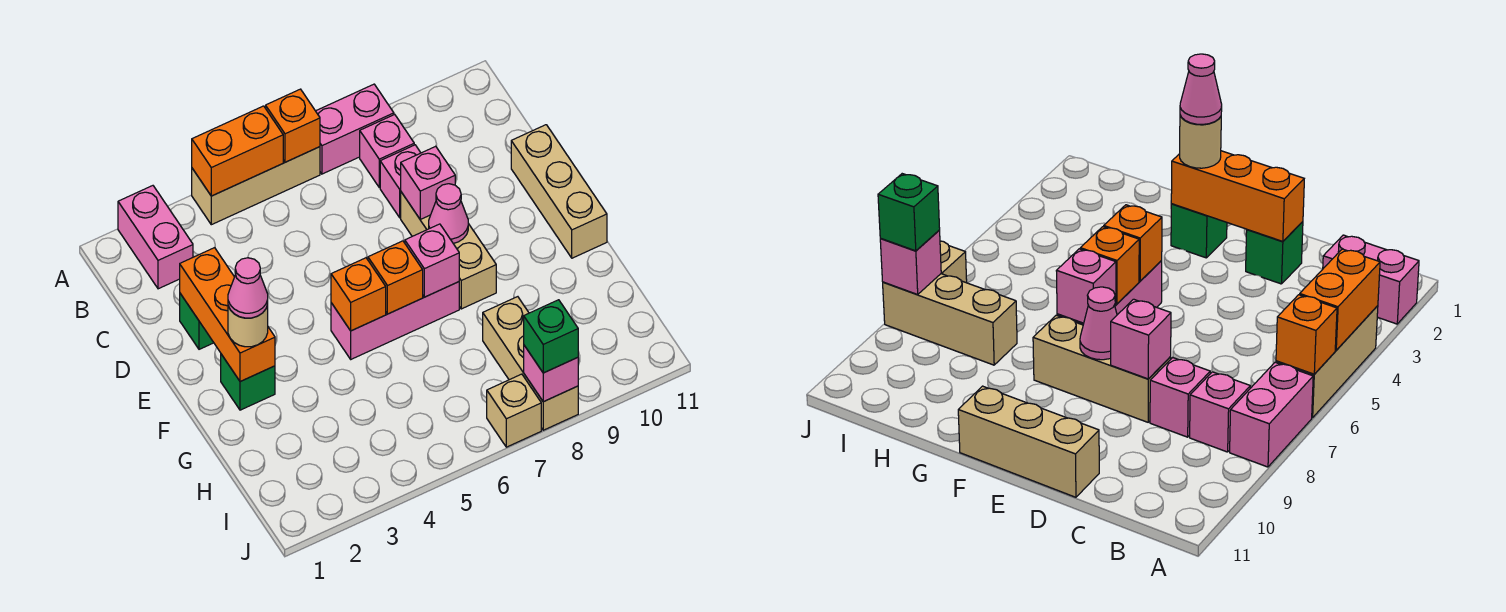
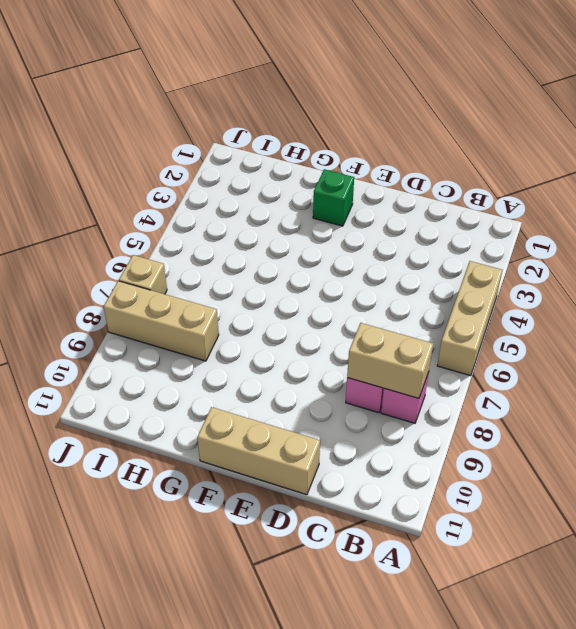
tan 1x2 brick [347,323,433,398] -> none
none -> pink 1x2 brick [118,186,193,289]
none -> pink 1x2 brick [316,84,394,174]
none -> green 1x1 brick [180,294,214,349]

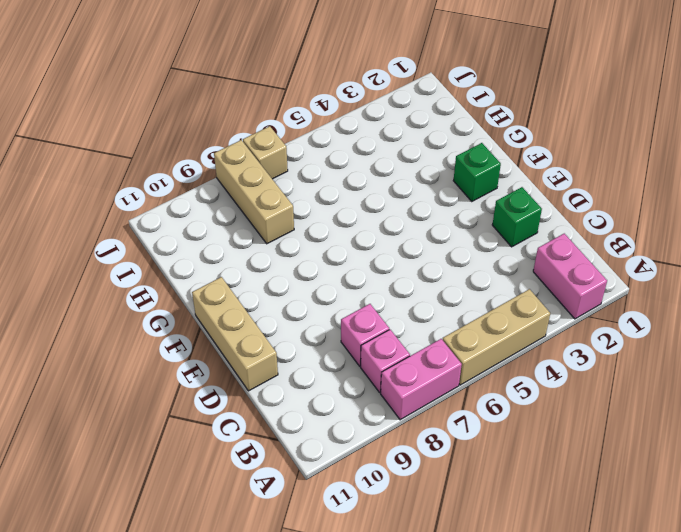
none -> tan 1x3 brick [401,192,496,309]
none -> pink 1x3 brick [331,282,459,359]
none -> orange 1x2 brick [192,106,283,196]

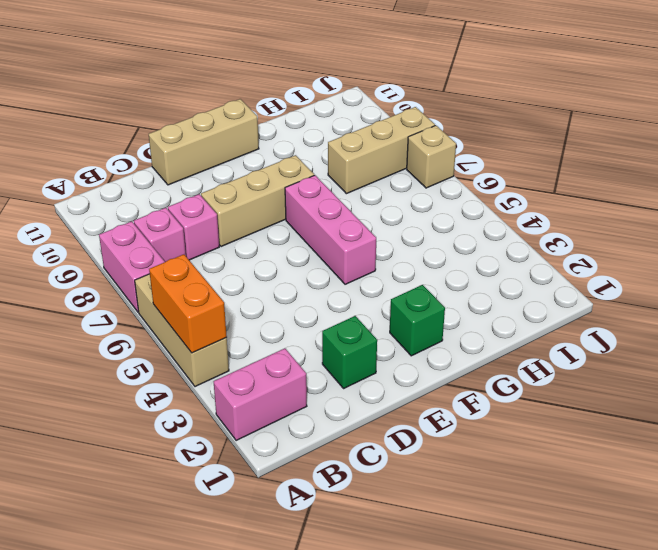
none -> orange 1x1 brick [266,89,320,162]
none -> orange 1x3 brick [180,248,275,382]
none -> pink 1x1 brick [401,146,455,219]

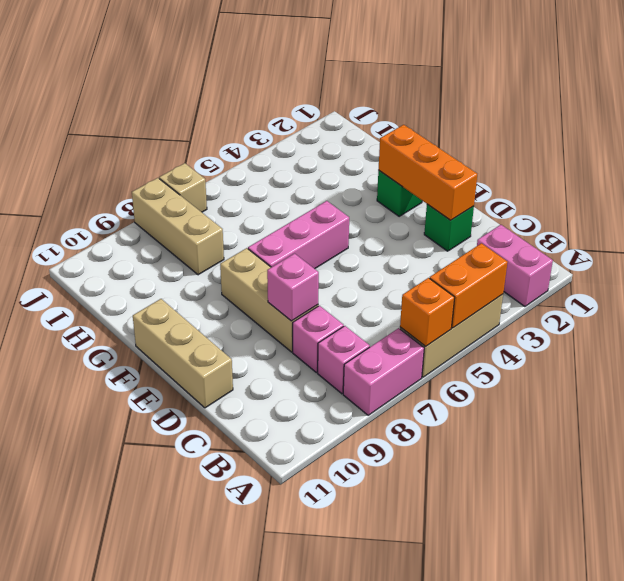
none -> pink 1x1 cone [429,184,468,243]
none -> orange 1x1 brick [331,258,386,331]
none -> orange 1x1 brick [368,241,423,314]

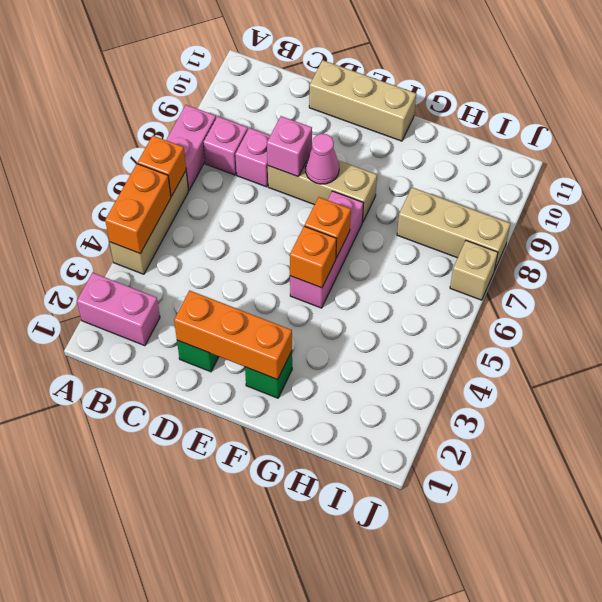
none -> pink 1x1 brick [405,224,459,297]
none -> pink 1x1 brick [524,346,578,402]
none -> tan 1x1 round brick [228,305,268,347]

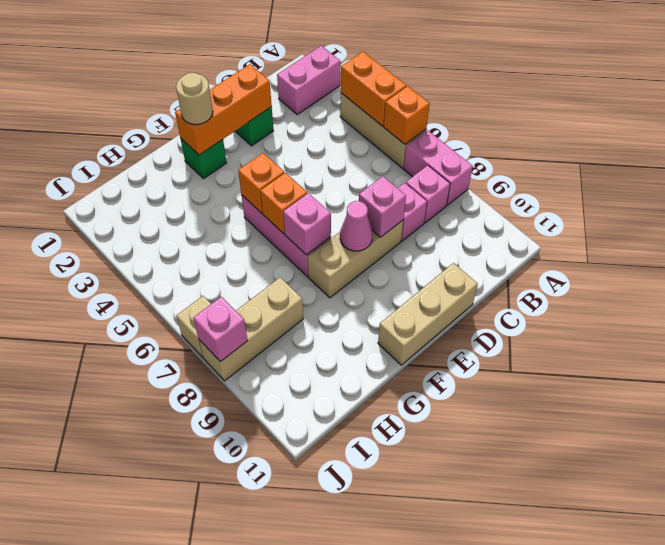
none -> green 1x1 brick [524,300,578,373]
none -> pink 1x1 cone [228,258,268,318]

